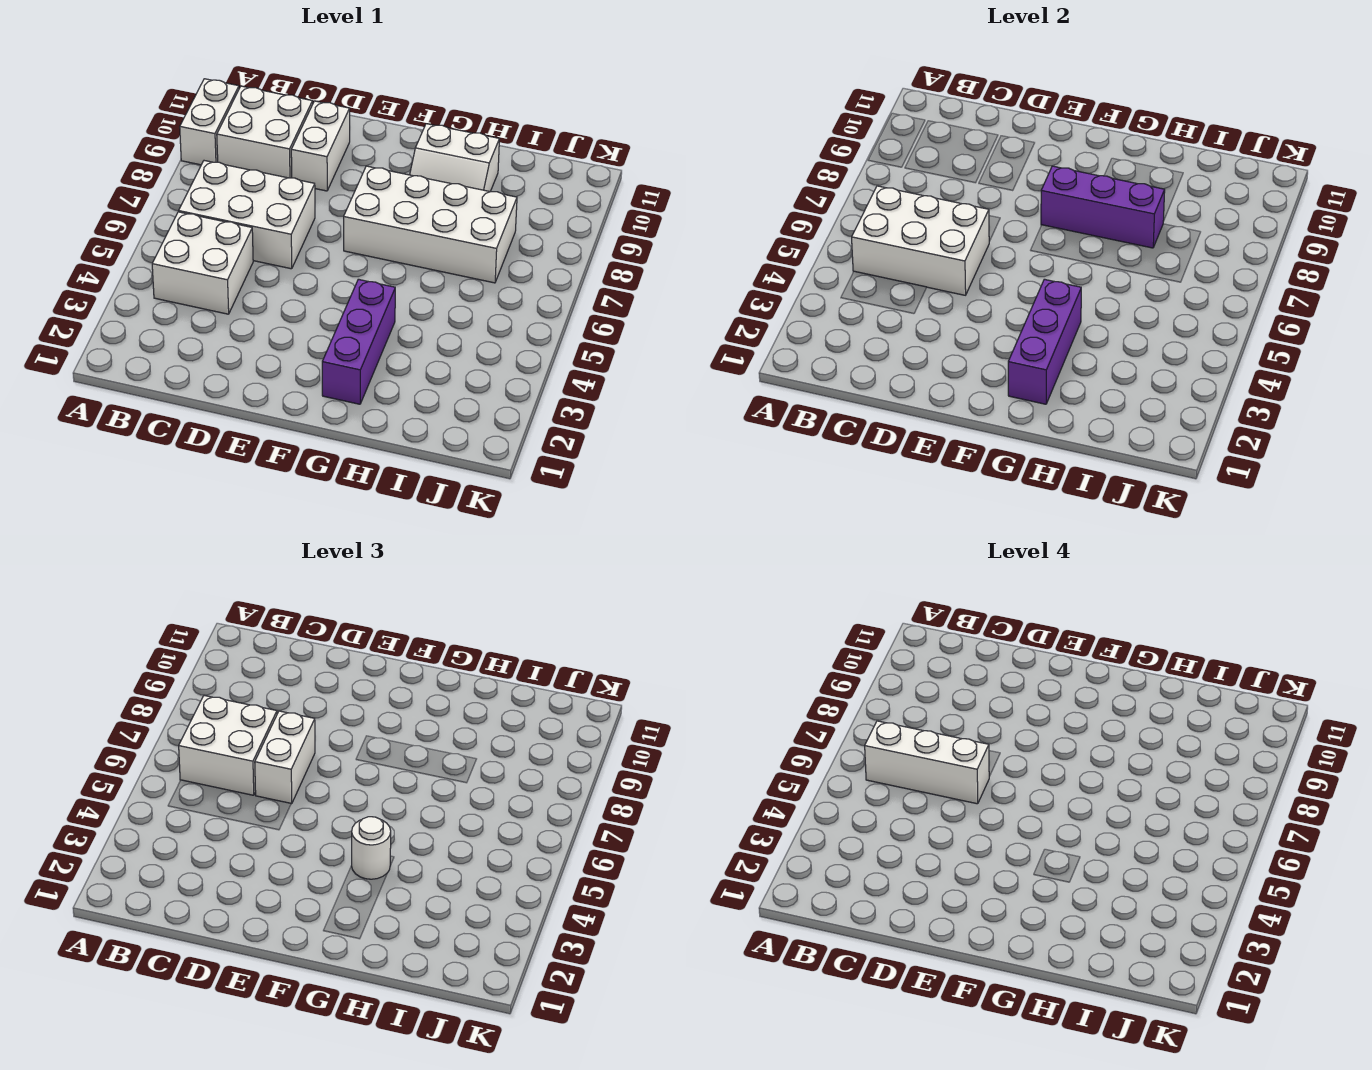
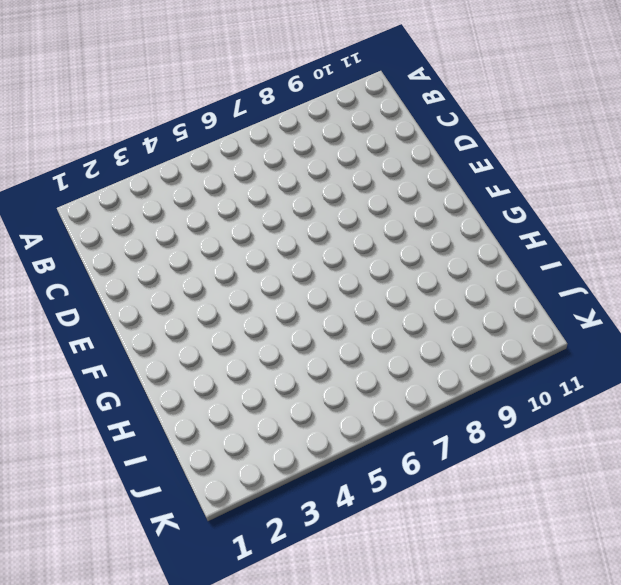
none -> white 1x2 brick [180,79,239,165]
none -> white 2x2 brick [152,212,253,314]
none -> white 2x3 brick [179,161,315,269]

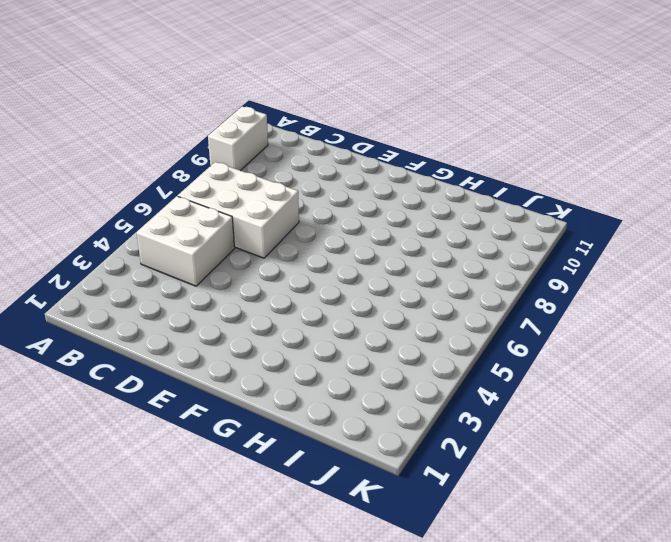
none -> white 2x2 brick [217,86,313,178]
none -> white 1x2 brick [291,101,350,191]
none -> white 2x4 brick [344,166,517,283]

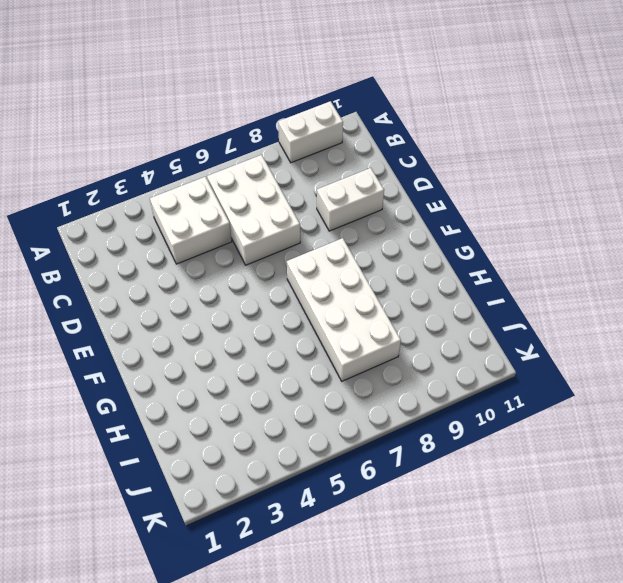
none -> white 2x2 brick [217,86,313,178]
none -> purple 1x3 brick [322,279,395,404]
none -> white 2x2 slope [410,124,499,191]

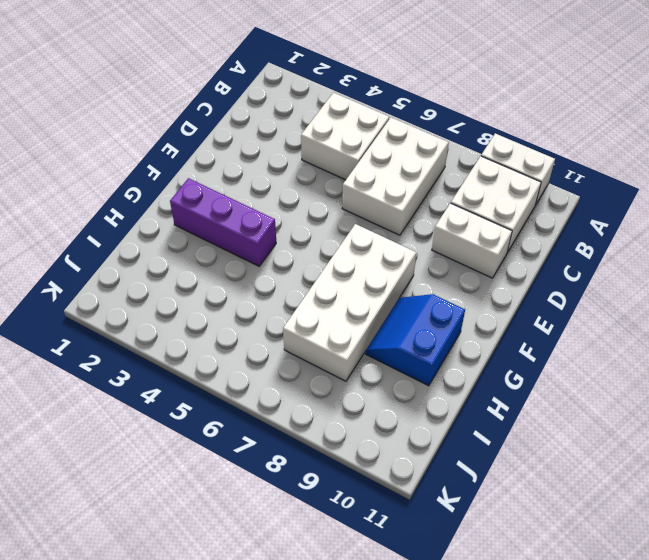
blue 2x2 slope [365,294,465,386] -> white 2x2 slope [410,124,499,191]
none -> white 2x3 brick [852,186,989,295]
none -> purple 1x3 brick [1041,166,1165,248]
none -> purple 1x3 brick [1008,279,1081,404]

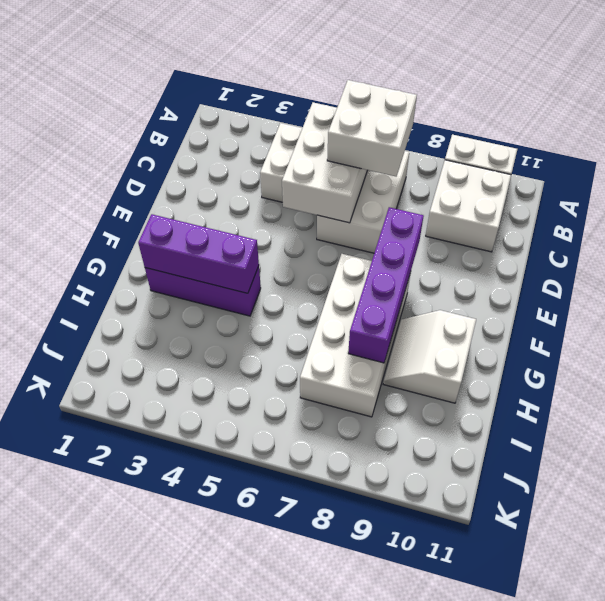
purple 1x4 brick [348,207,423,363] -> purple 1x3 brick [1041,166,1165,248]
none -> white 1x2 brick [291,101,350,191]
none -> white 1x2 brick [255,711,315,804]
none -> white 1x1 round brick [352,817,391,879]

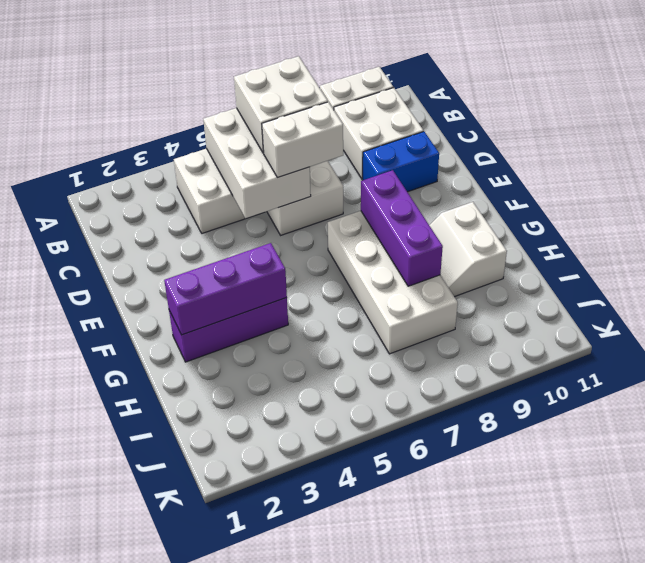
blue 1x2 brick [363,132,439,192] -> white 1x2 brick [291,101,350,191]
none -> white 1x1 round brick [352,817,391,879]
none -> white 1x3 brick [865,721,989,804]

